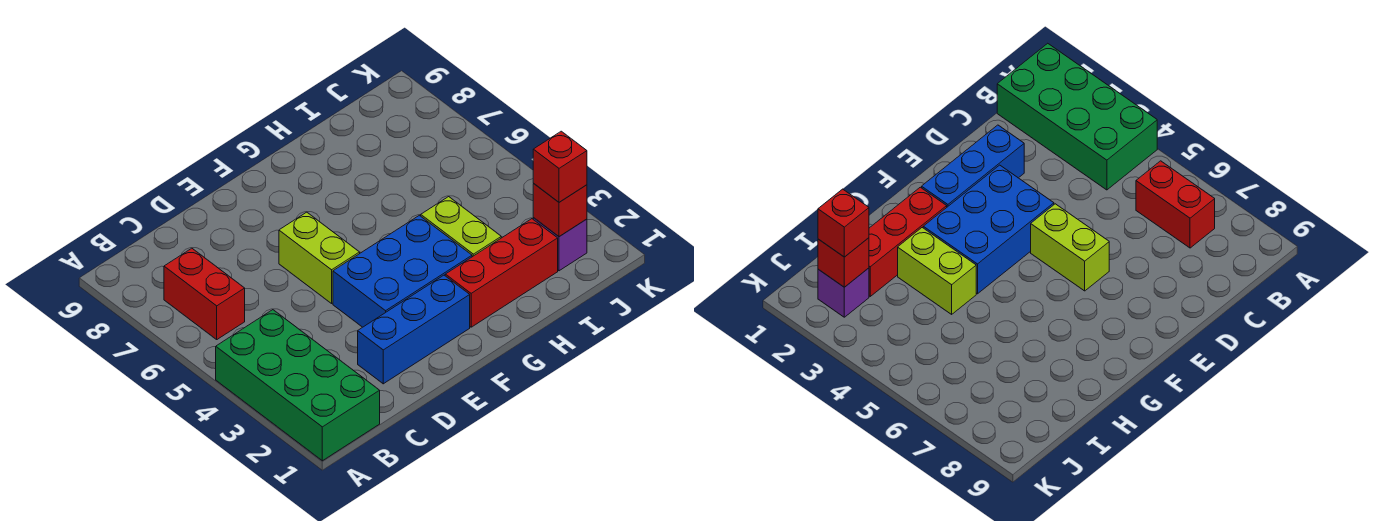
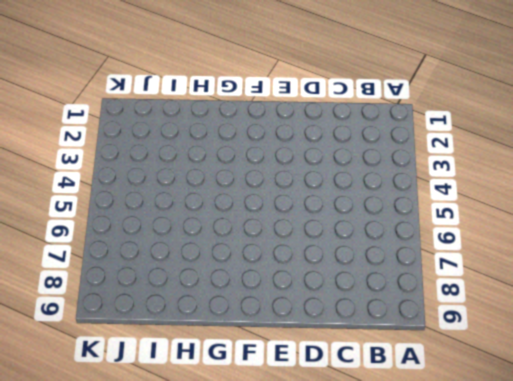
none -> green 2x4 brick [216,310,380,461]
none -> red 1x2 brick [164,248,245,339]

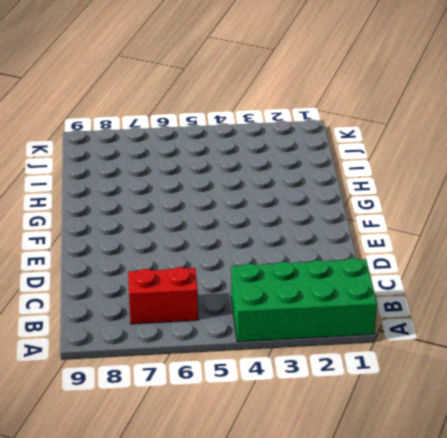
none -> blue 1x3 brick [358,275,470,384]
none -> blue 2x3 brick [333,215,472,327]

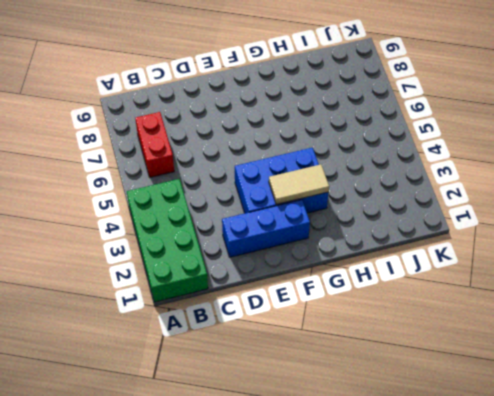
tan 1x2 tile [269,165,329,205] -> none
none -> lime 1x2 brick [279,212,360,303]
none -> red 1x3 brick [445,219,558,327]

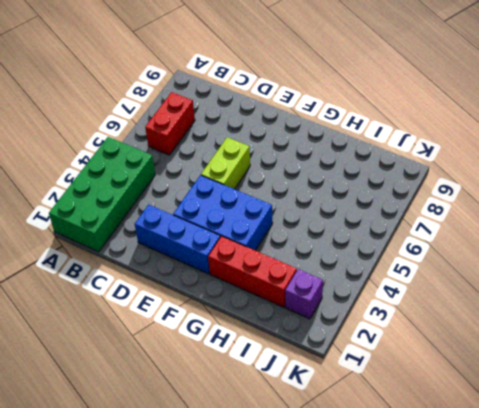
none -> lime 1x2 brick [421,197,501,257]
none -> red 1x1 brick [533,184,587,237]

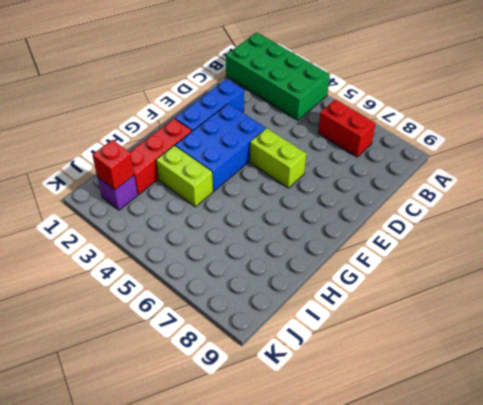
none -> red 1x1 brick [533,131,587,202]

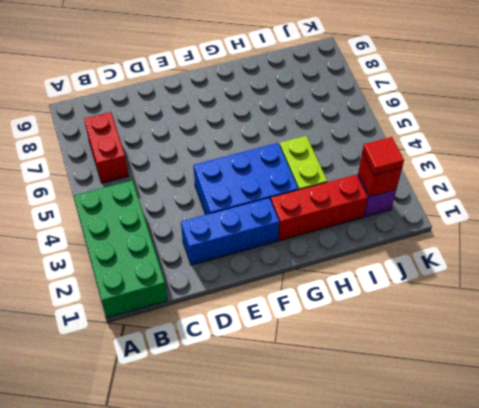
red 1x1 tile [362,137,404,175] -> red 1x1 brick [533,131,587,202]
none -> lime 1x2 brick [279,212,360,303]

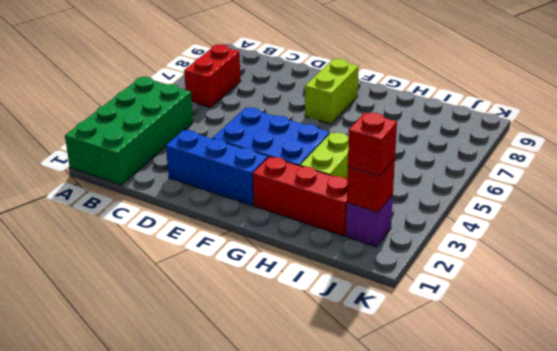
lime 1x2 brick [305,59,359,124] -> lime 1x2 brick moved to [279,212,360,303]

